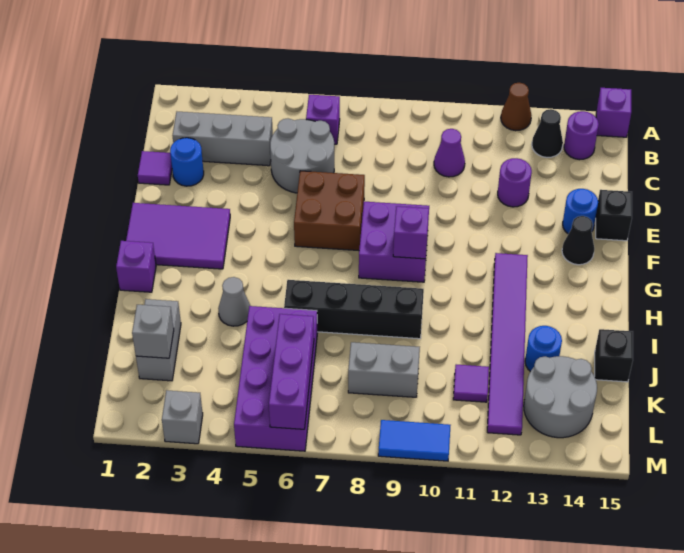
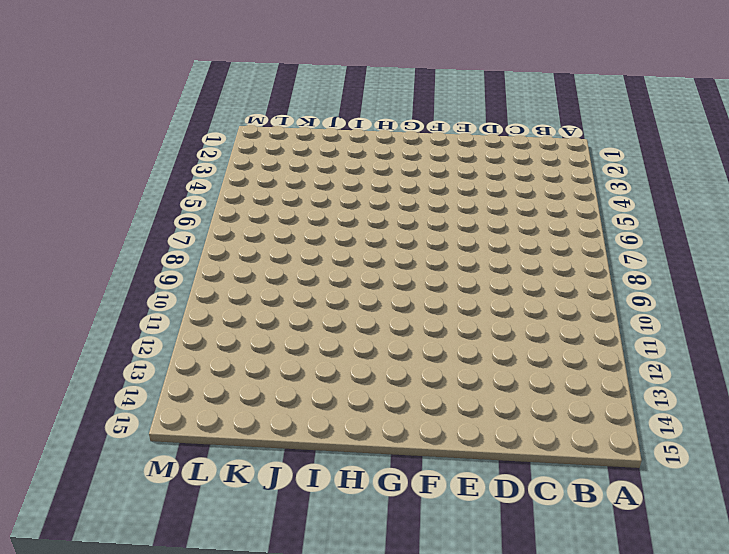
none -> brown 1x1 cone [501,83,532,131]
none -> purple 1x1 brick [596,88,631,137]
none -> purple 1x1 brick [306,95,340,144]
none -> black 1x1 cone [532,109,563,157]

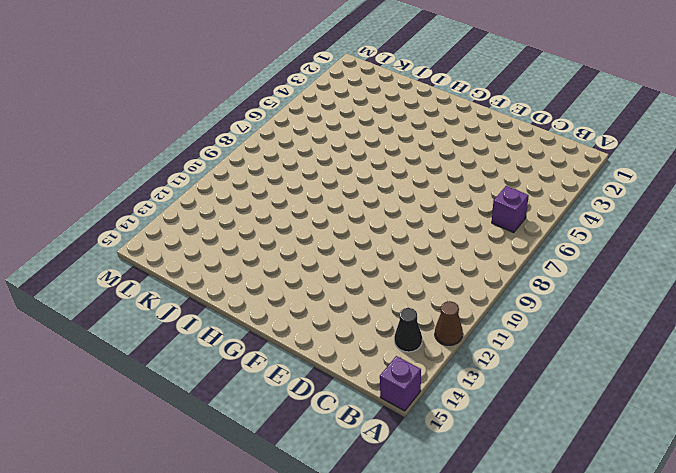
none -> purple 1x1 round brick [564,111,599,160]
none -> grey 1x3 brick [173,112,273,166]
none -> grey 2x2 round brick [270,119,334,193]
none -> purple 1x1 cone [434,129,465,177]

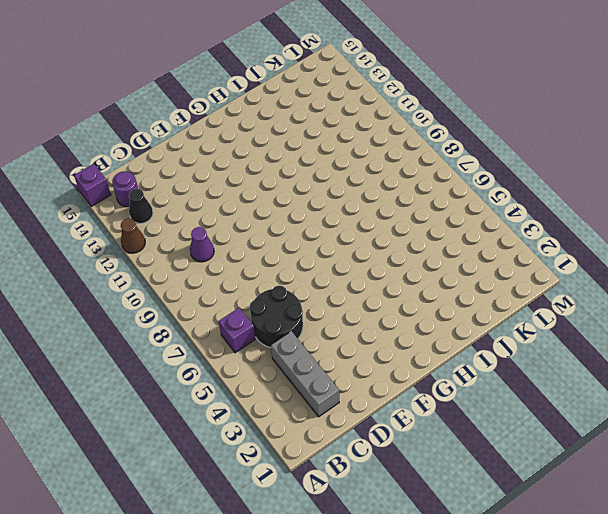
black 2x2 round brick [250,286,303,348] -> grey 2x2 round brick [270,119,334,193]
none -> purple 1x1 tile [138,151,172,185]
none -> blue 1x1 round brick [170,138,204,186]
none -> purple 1x1 round brick [498,158,532,207]
none -> brown 2x2 brick [294,171,365,251]

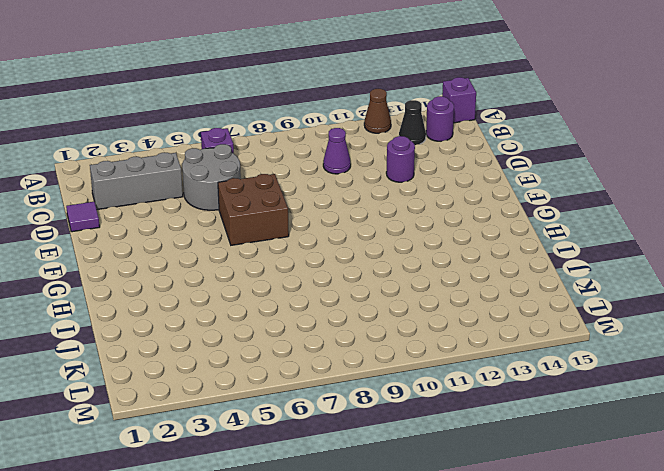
none -> blue 1x1 round brick [170,138,204,186]
none -> blue 1x1 round brick [563,189,598,234]
none -> black 1x1 brick [596,190,632,241]
none -> purple 2x3 tile [126,203,230,269]

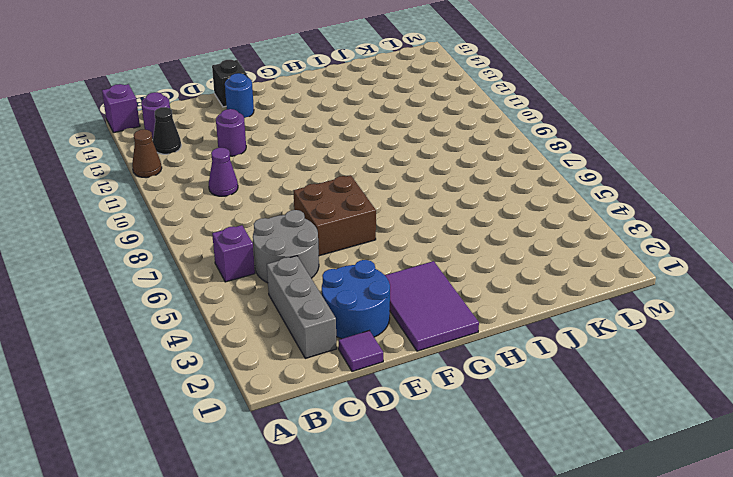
blue 2x2 round brick [322,260,390,339] -> blue 1x1 round brick [170,138,204,186]
none -> purple 2x2 brick [359,202,429,282]
none -> black 1x1 cone [562,216,594,265]
none -> purple 1x6 tile [487,253,528,435]
none -> purple 1x1 brick [116,241,156,292]

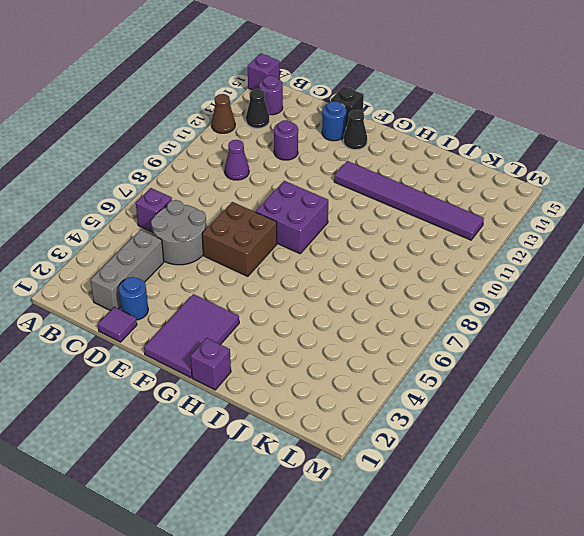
none -> grey 1x1 cone [218,277,250,326]
none -> black 1x4 brick [284,280,424,339]
none -> grey 1x2 brick [136,299,181,381]
none -> purple 2x4 brick [234,306,318,451]

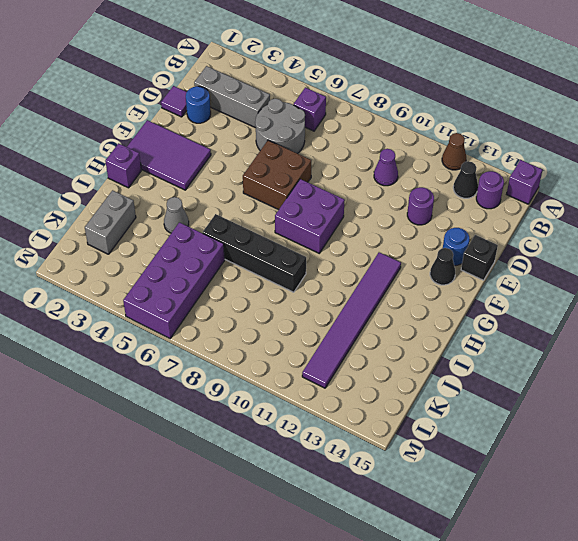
none -> blue 1x1 round brick [525,326,562,371]
none -> black 1x1 brick [595,329,633,382]
none -> grey 1x2 brick [348,342,420,397]
none -> purple 1x1 tile [453,365,489,402]

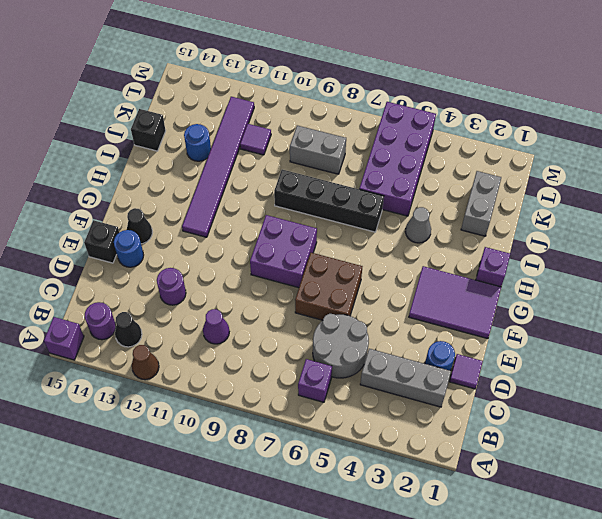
none -> grey 2x2 round brick [524,356,597,438]
none -> grey 1x1 brick [162,390,203,444]
none -> blue 1x2 tile [378,420,451,461]
none -> purple 1x1 brick [393,206,429,259]

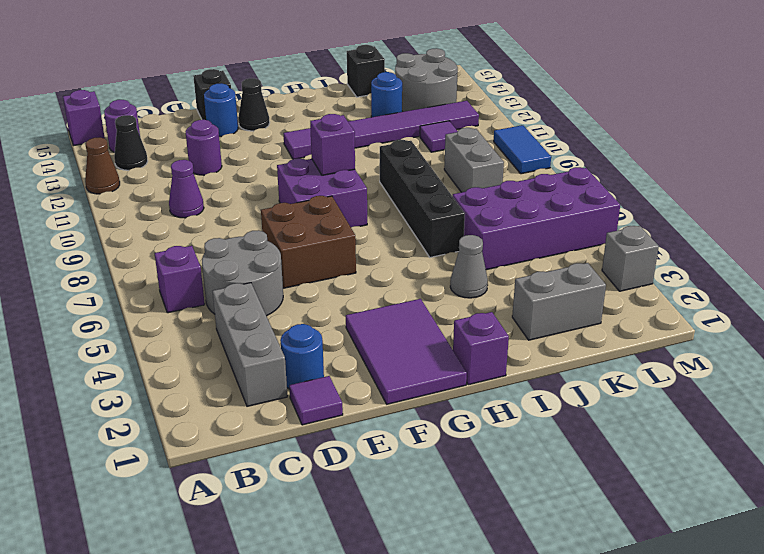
none -> grey 1x1 brick [132,305,174,358]
none -> purple 1x3 brick [269,314,314,429]

